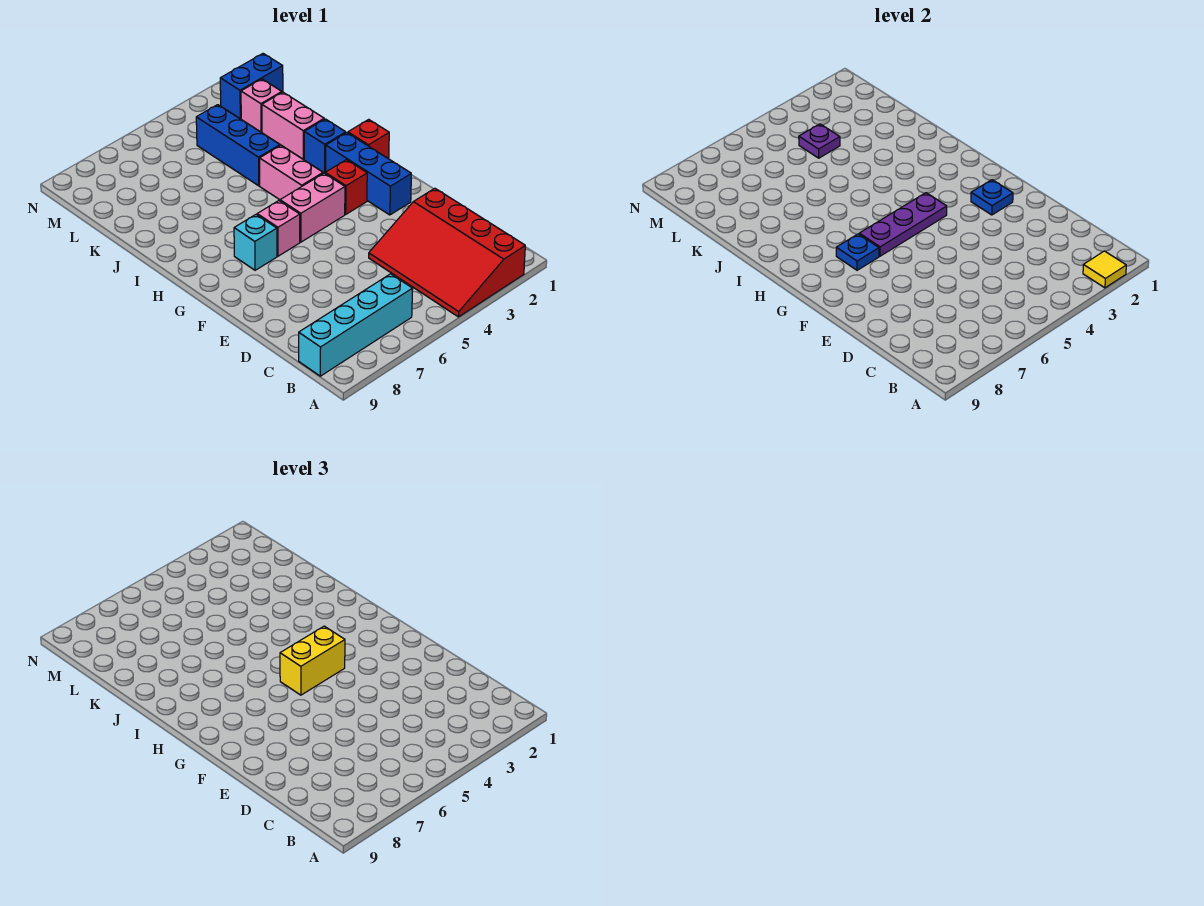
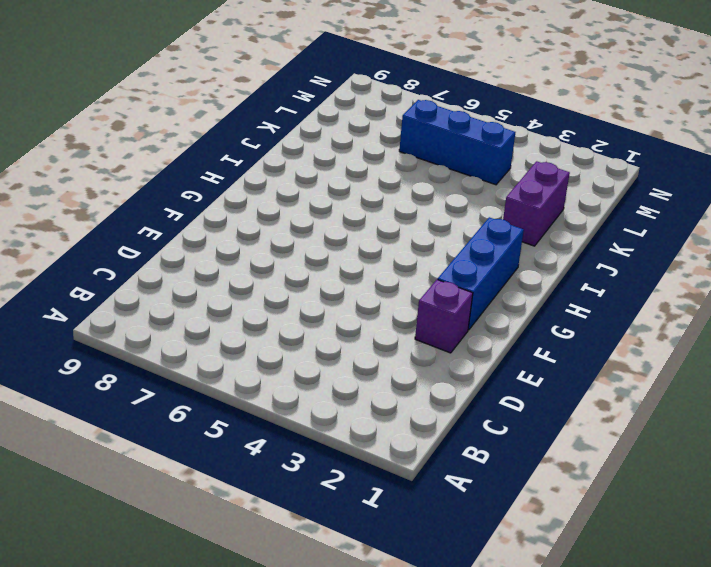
purple 1x1 brick [415,280,473,353] -> none
purple 1x2 brick [503,161,570,246] -> pink 1x2 brick [262,92,324,159]
blue 1x3 brick [399,100,516,185] -> blue 1x3 brick turned to [196,105,280,186]
none -> red 3x4 slope [369,188,525,317]
none -> cyan 1x4 brick [299,274,413,376]
none -> red 1x1 brick [325,160,367,214]

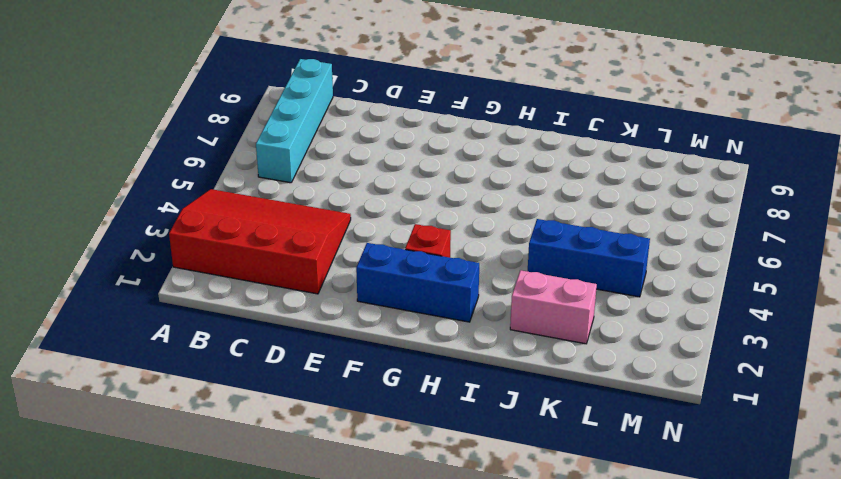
none -> pink 1x2 brick [280,173,345,242]
none -> pink 1x1 brick [257,201,300,256]
none -> cyan 1x1 brick [234,215,277,270]

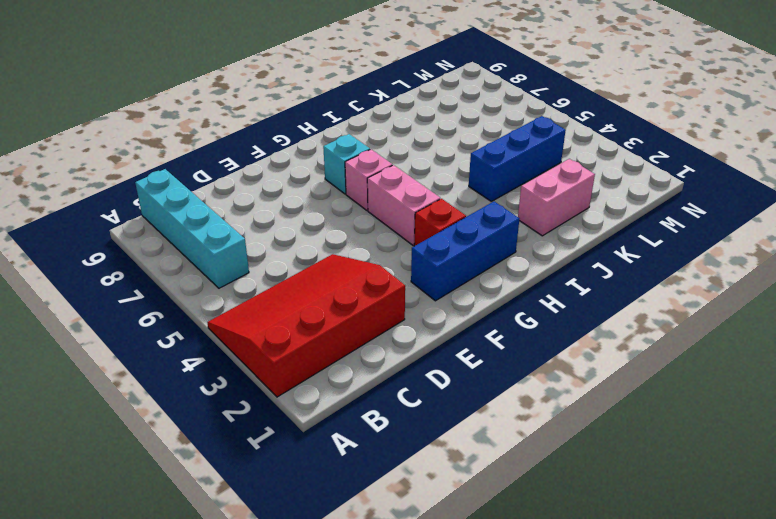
none -> red 1x1 brick [348,119,389,159]
none -> pink 1x2 brick [260,145,323,200]
none -> blue 1x1 brick [304,119,346,173]

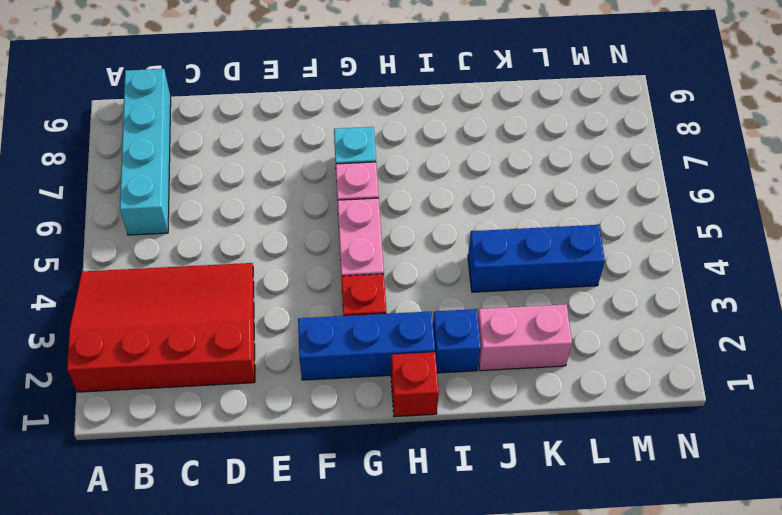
none -> pink 1x2 brick [260,145,323,200]
none -> pink 1x1 brick [241,79,282,132]
none -> blue 1x2 brick [220,54,283,119]

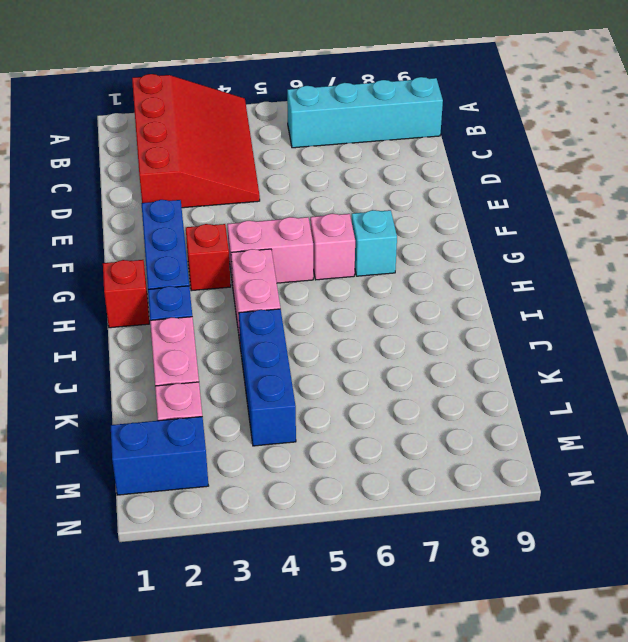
none -> yellow 1x1 tile [1083,251,1126,288]
none -> blue 1x1 plate [971,180,1013,215]
none -> purple 1x3 plate [859,193,947,256]

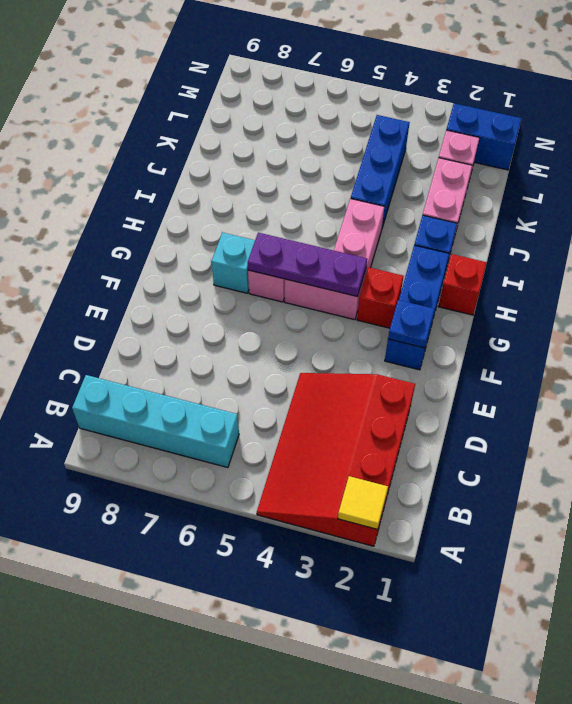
none -> blue 1x1 plate [836,234,879,270]
none -> purple 1x1 plate [799,124,840,158]
none -> yellow 1x2 brick [280,626,345,695]

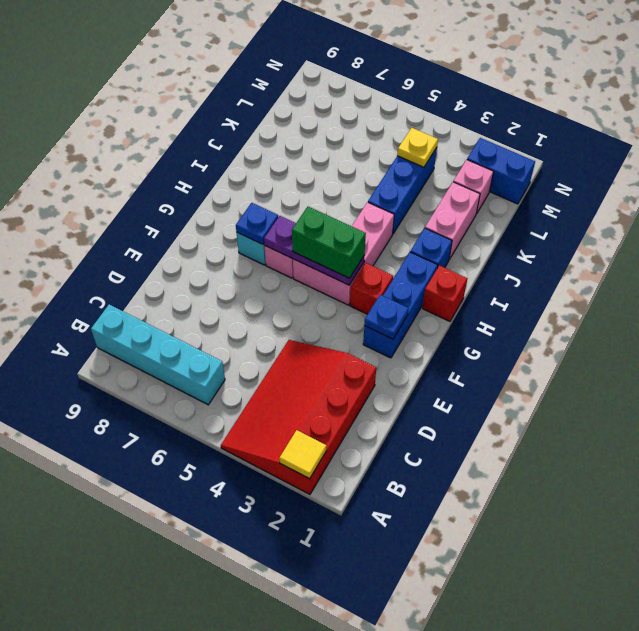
green 1x2 brick [292,207,366,278] -> yellow 1x2 brick [280,626,345,695]
yellow 1x1 plate [397,128,438,167] -> purple 1x1 plate [799,124,840,158]

